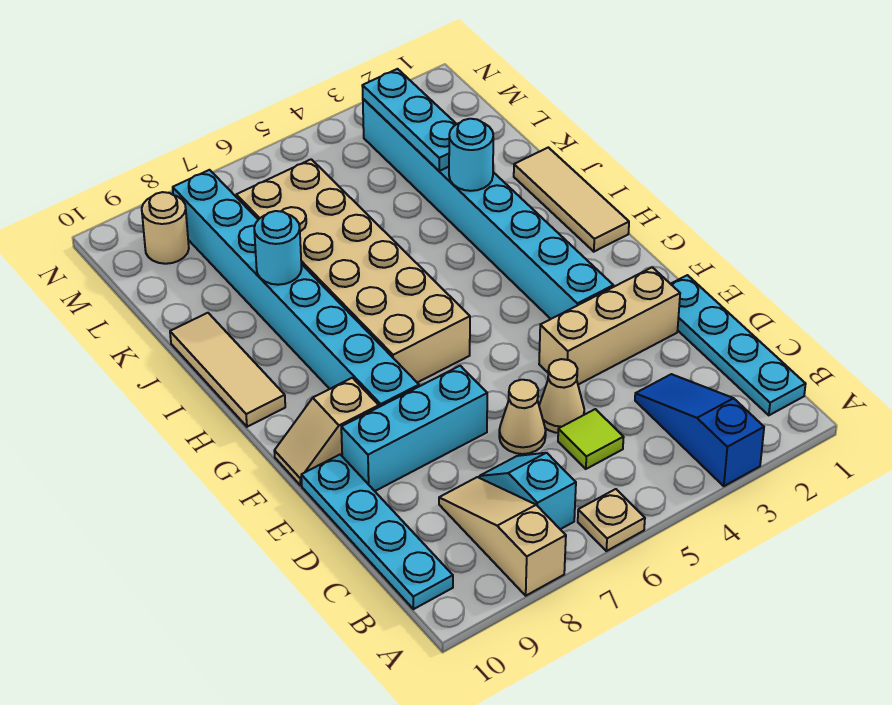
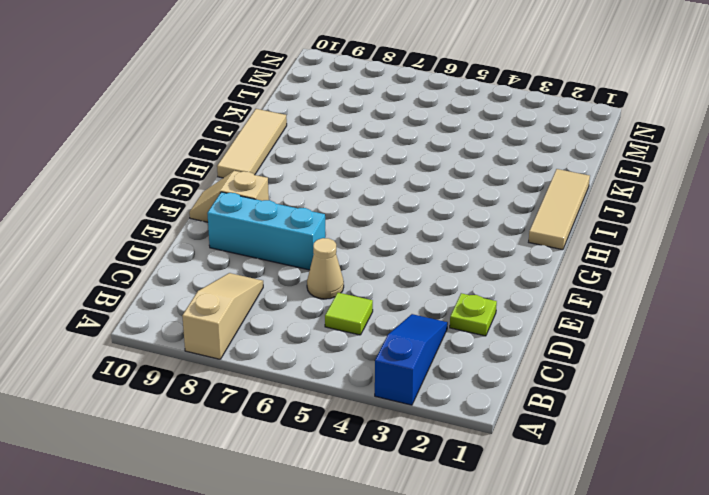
lime 1x1 plate [450,293,497,336] -> none
none -> tan 1x1 plate [578,489,645,551]
none -> cyan 1x4 plate [671,275,806,415]
none -> cyan 1x2 slope [479,453,576,529]

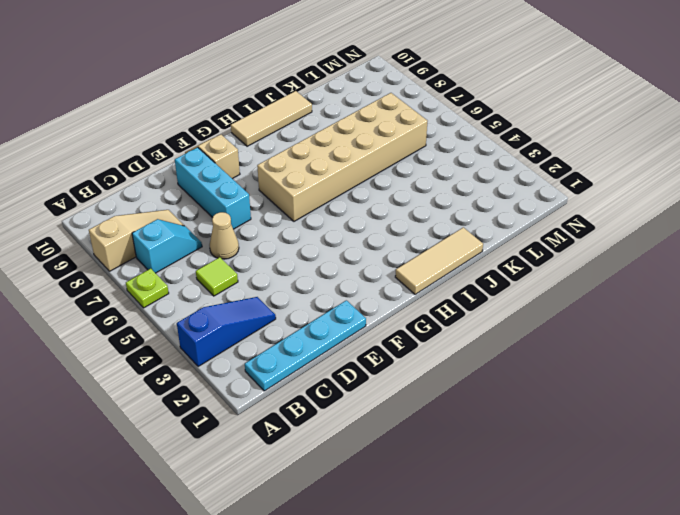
lime 1x1 plate [126,269,169,308] -> tan 1x1 plate [578,489,645,551]
none -> cyan 1x4 plate [301,455,453,609]
none -> tan 1x1 cone [539,359,584,433]
none -> tan 1x3 brick [539,267,680,385]

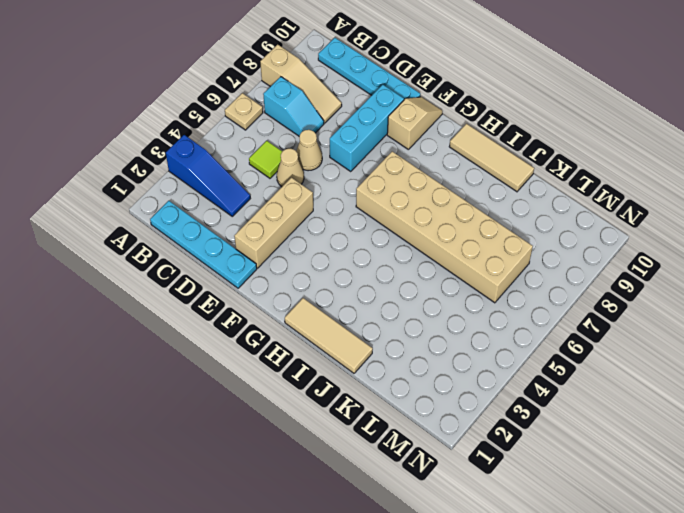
none -> cyan 1x8 brick [363,99,613,319]
none -> cyan 1x8 brick [173,170,419,407]
none -> tan 1x1 round brick [142,192,189,264]

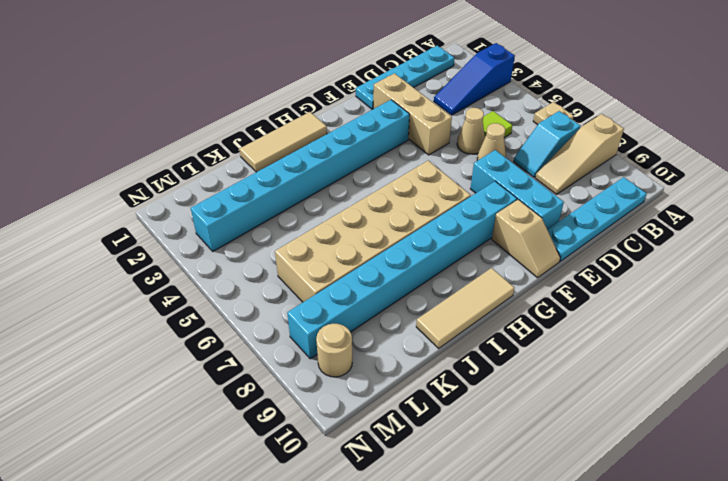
none -> cyan 1x1 round brick [449,119,493,191]
none -> cyan 1x1 round brick [254,211,302,285]
none -> cyan 1x3 plate [362,69,456,171]

